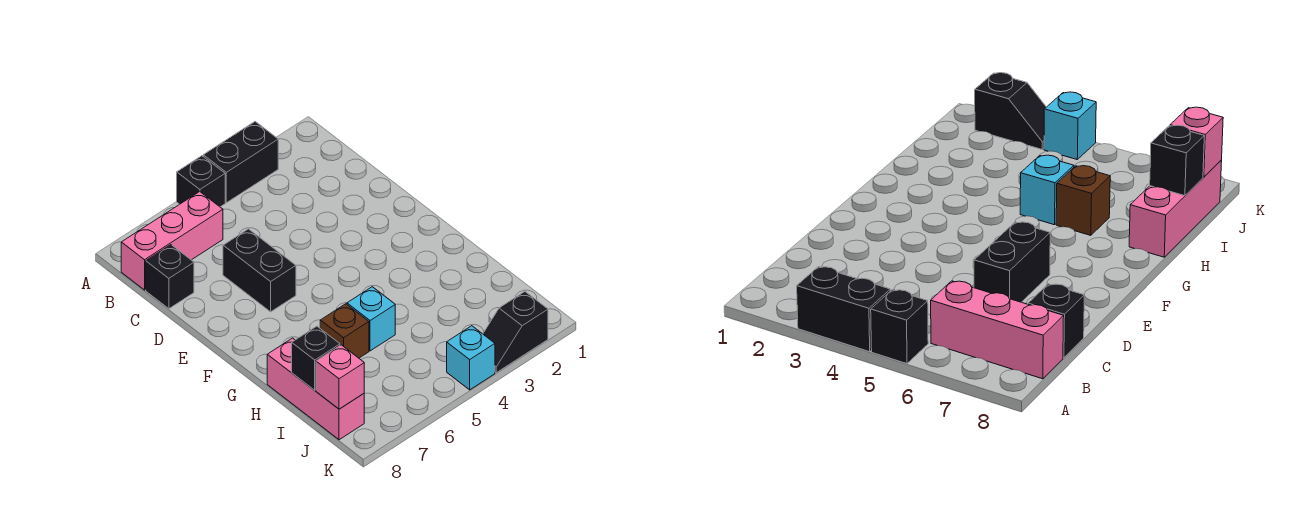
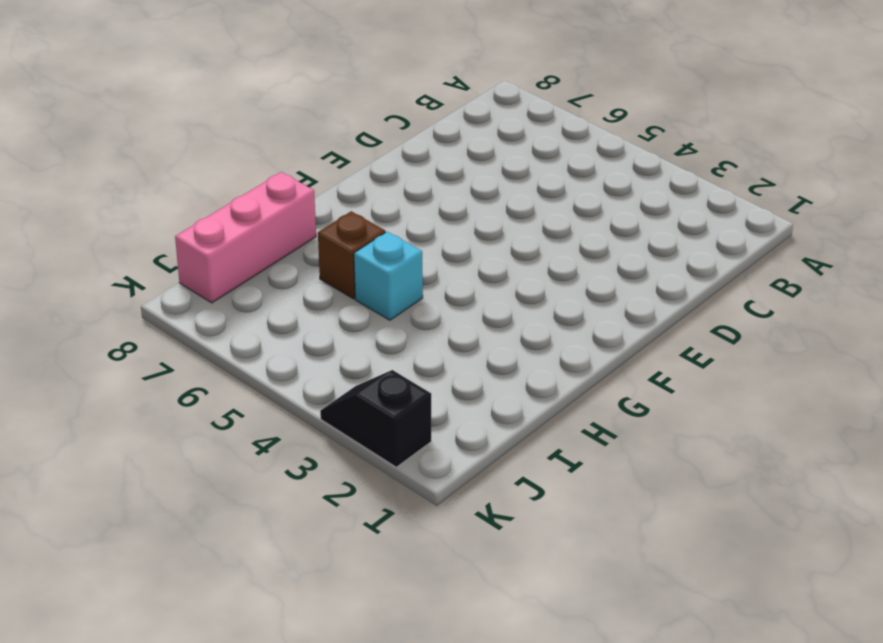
none -> black 1x2 brick [203,122,278,203]
none -> black 1x1 brick [177,156,225,207]
none -> pink 1x3 brick [121,192,223,290]

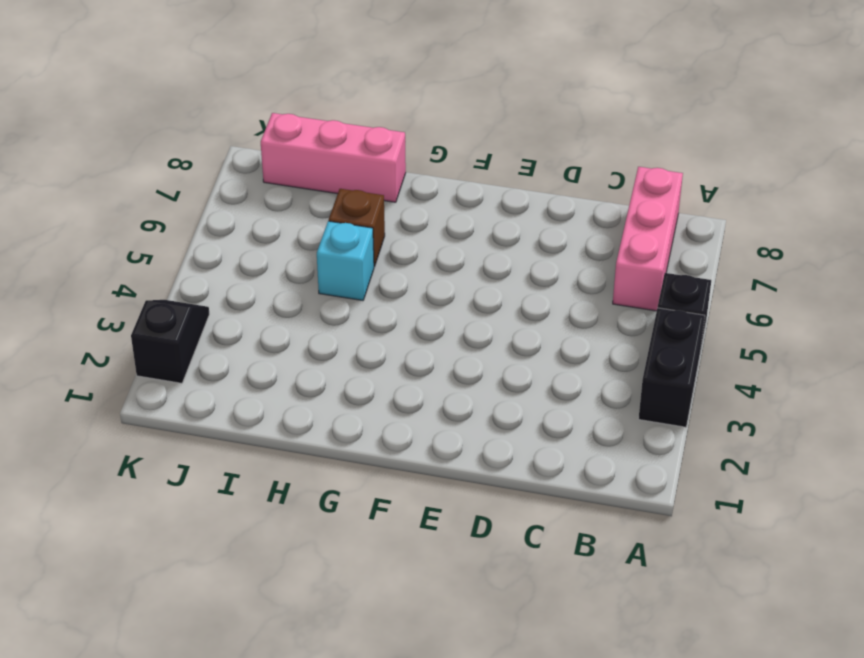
none -> black 1x1 brick [146,245,194,309]
none -> black 1x2 brick [223,229,296,312]
none -> cyan 1x1 brick [447,326,495,390]

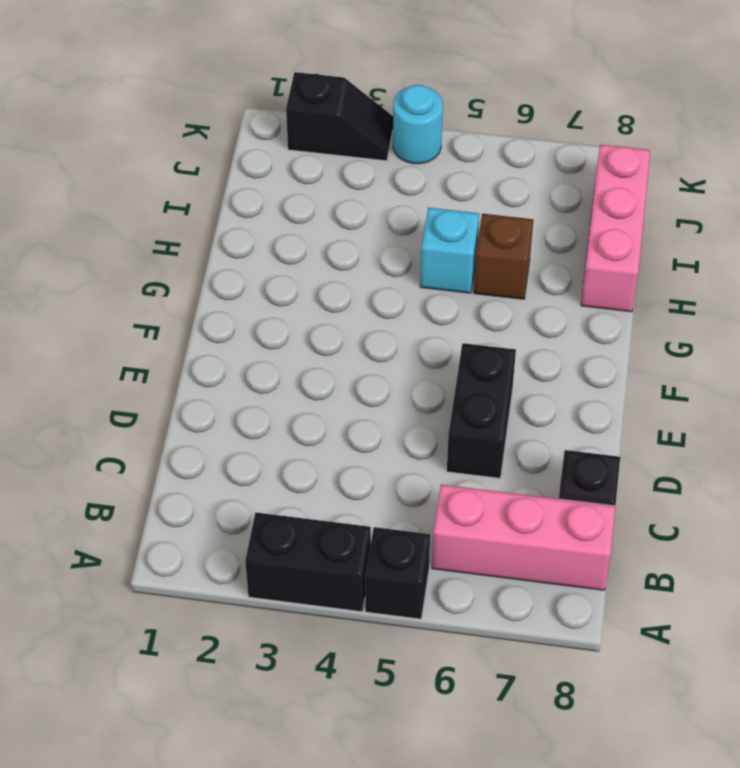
cyan 1x1 round brick [393,85,443,164] -> cyan 1x1 brick [447,326,495,390]
none -> black 1x1 brick [292,326,340,390]
none -> pink 1x1 brick [316,345,364,409]

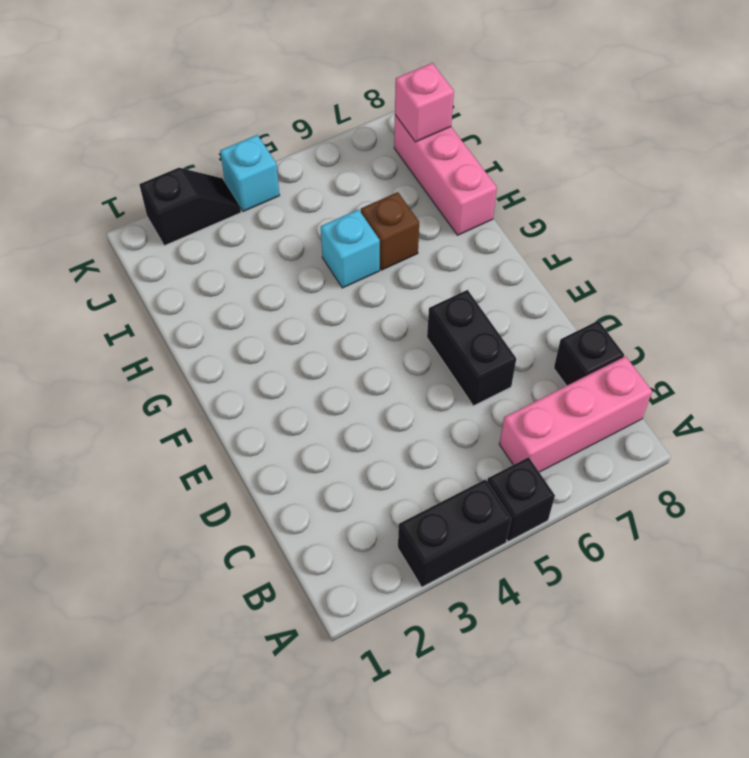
none -> black 1x1 brick [292,326,340,390]

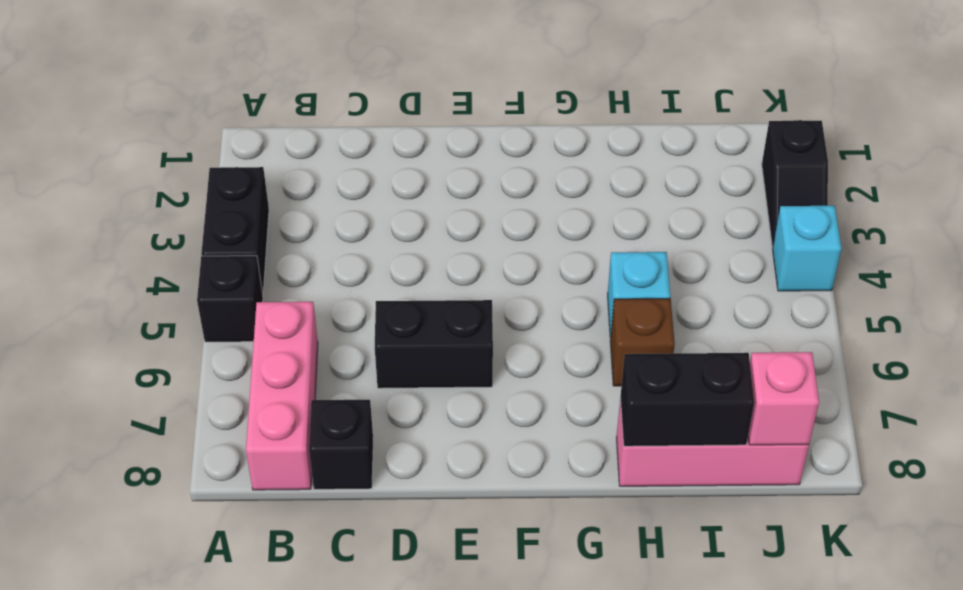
black 1x2 brick [620,353,754,446] -> black 1x1 brick [292,326,340,390]

